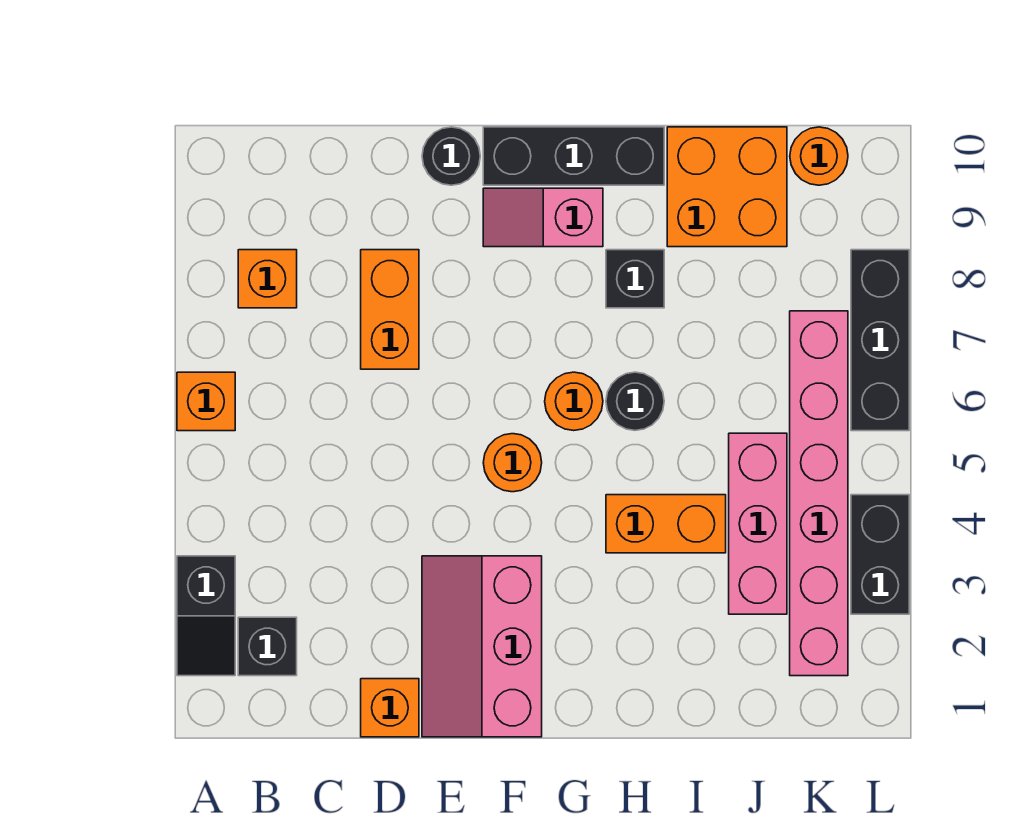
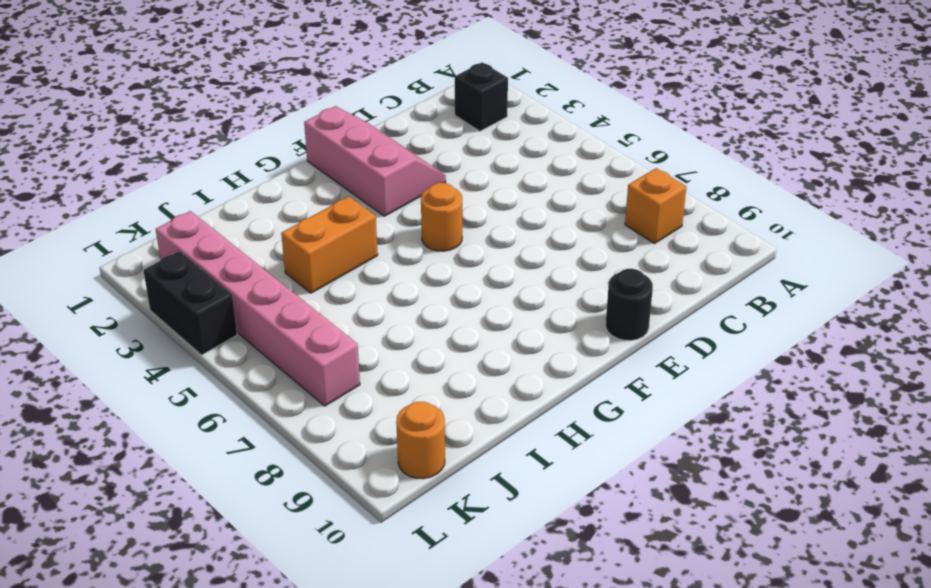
none -> black 1x2 slope [177,556,235,676]
none -> orange 1x1 brick [177,372,235,431]
none -> orange 1x1 brick [361,679,419,737]

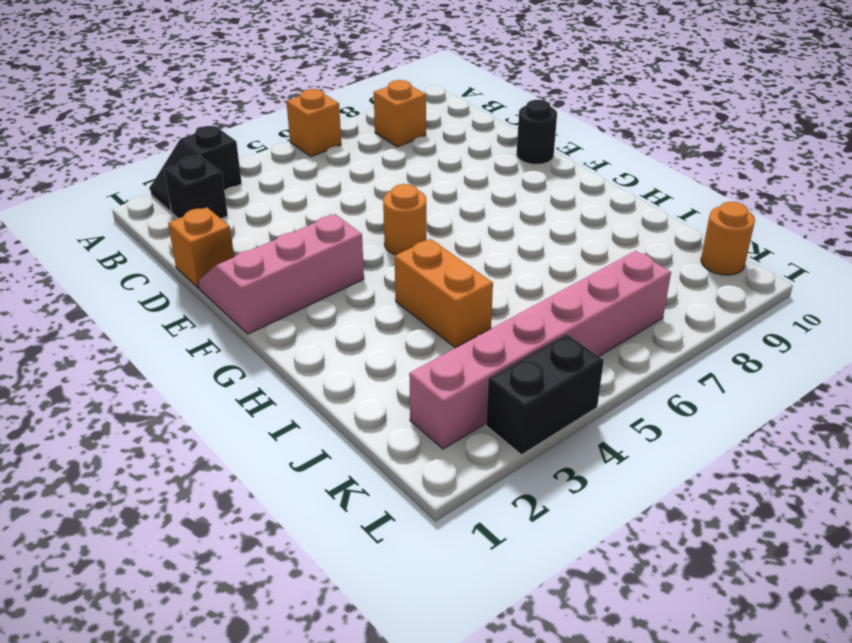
none -> orange 1x2 brick [361,250,419,369]
none -> pink 1x2 slope [483,188,603,247]
none -> black 1x3 brick [483,127,664,185]

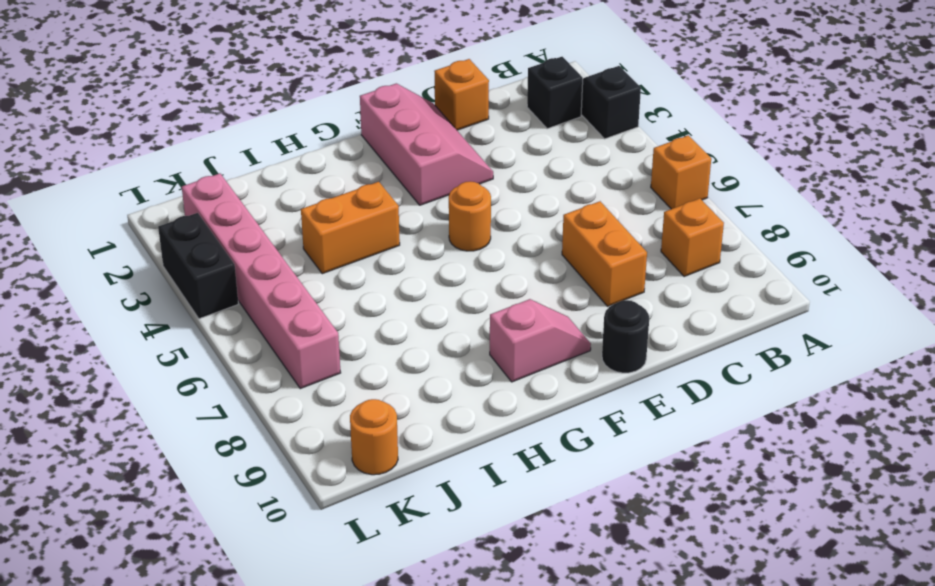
none -> black 1x3 brick [483,127,664,185]
none -> orange 1x1 round brick [545,372,603,431]
none -> black 1x1 round brick [606,372,664,430]

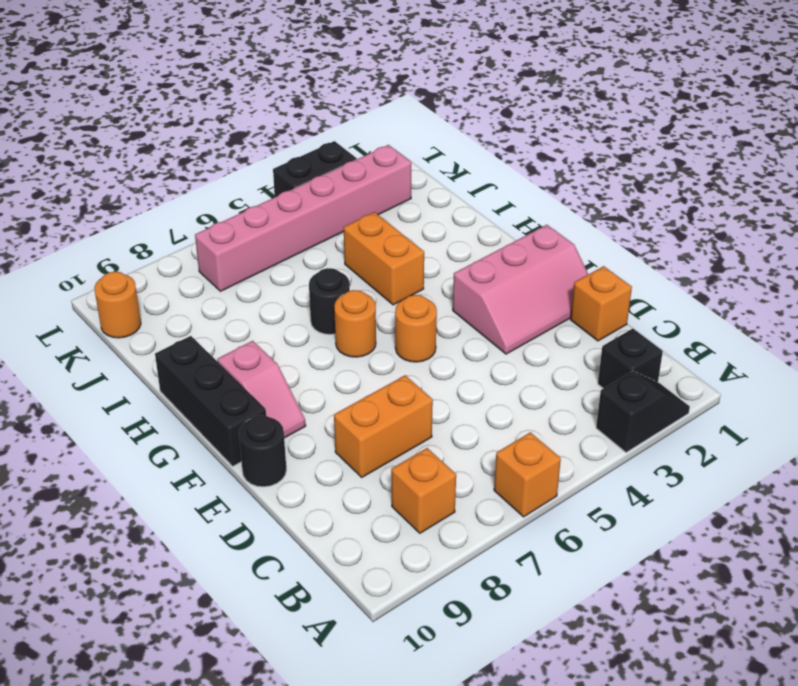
none -> black 1x1 brick [606,250,664,308]
none -> orange 2x2 brick [667,127,787,247]
none -> pink 1x3 brick [729,433,787,614]

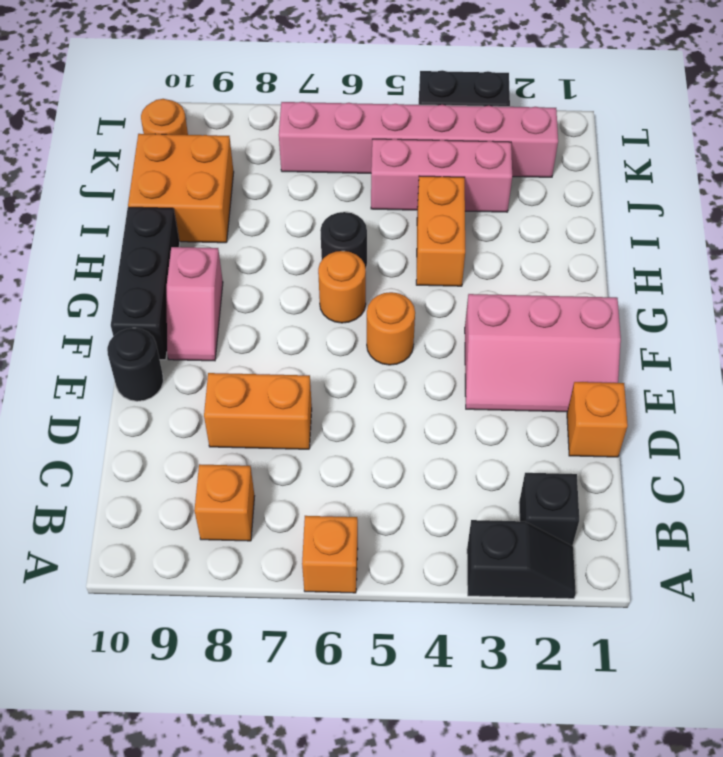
none -> black 1x1 brick [606,250,664,308]
none -> black 1x3 brick [851,250,909,431]

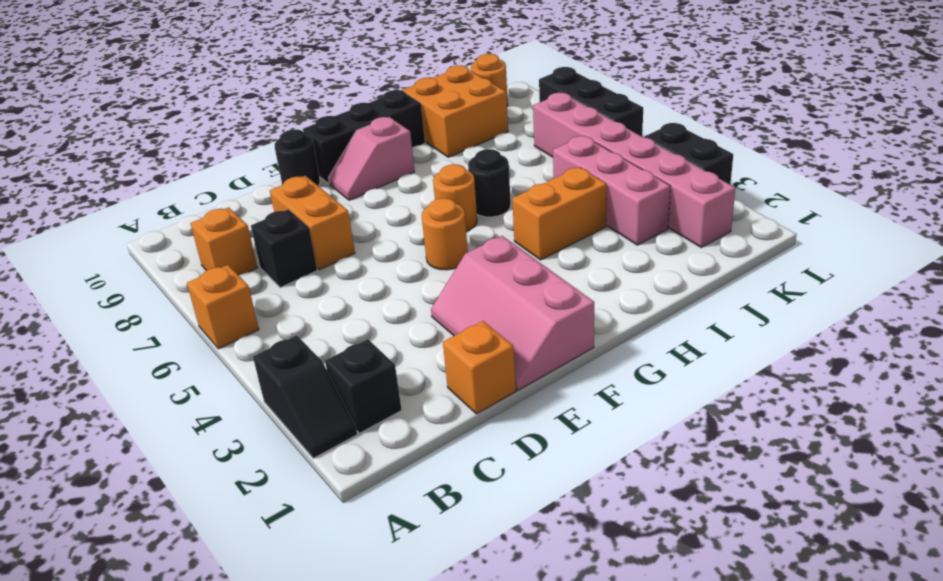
black 1x1 brick [251,209,317,287] -> black 1x1 brick moved to [606,250,664,308]

